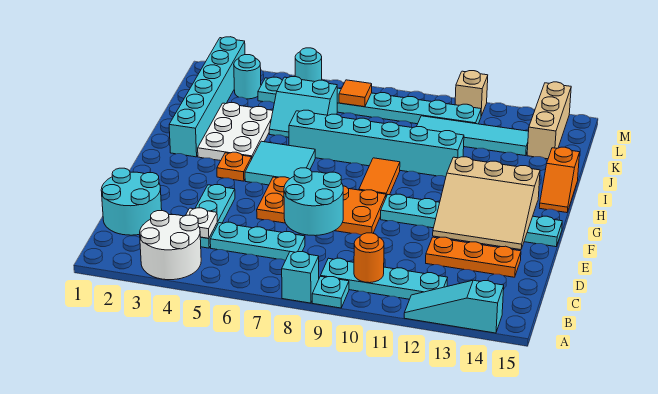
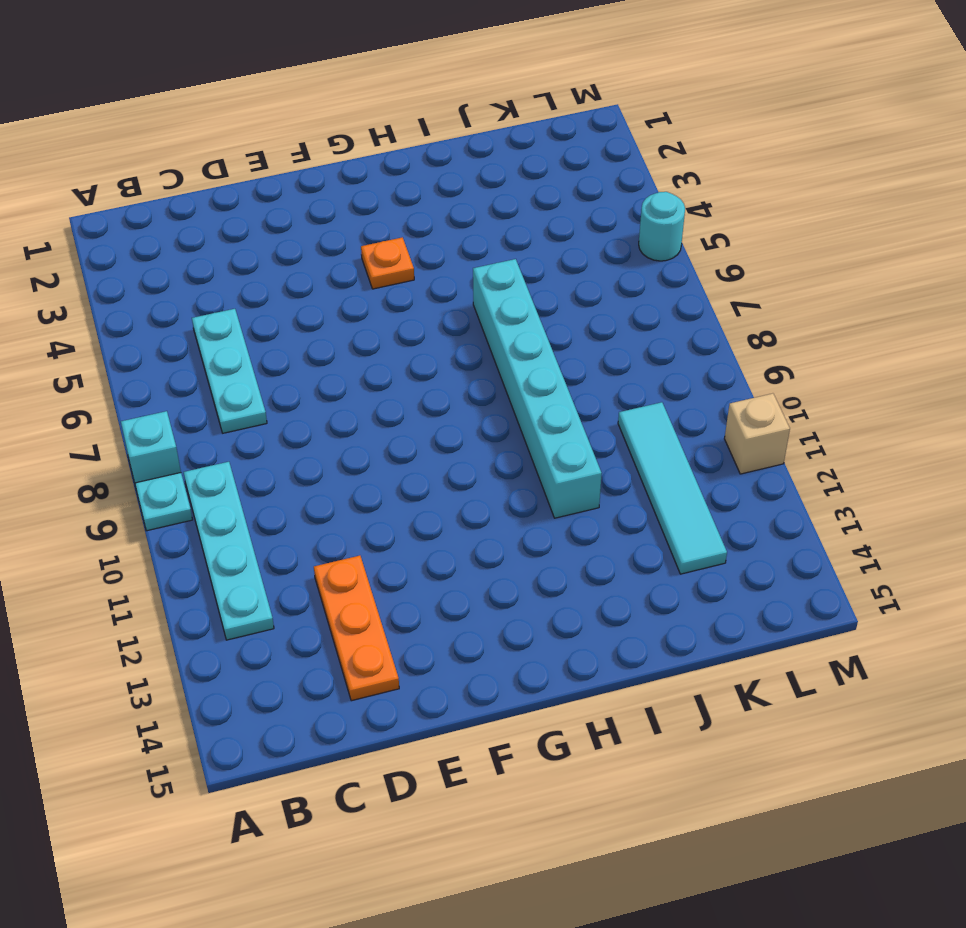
none -> white 2x2 round brick [140,211,201,280]
none -> cyan 1x3 slope [404,280,504,333]
none -> cyan 2x2 round brick [101,168,162,235]
none -> cyan 1x3 plate [196,185,235,248]

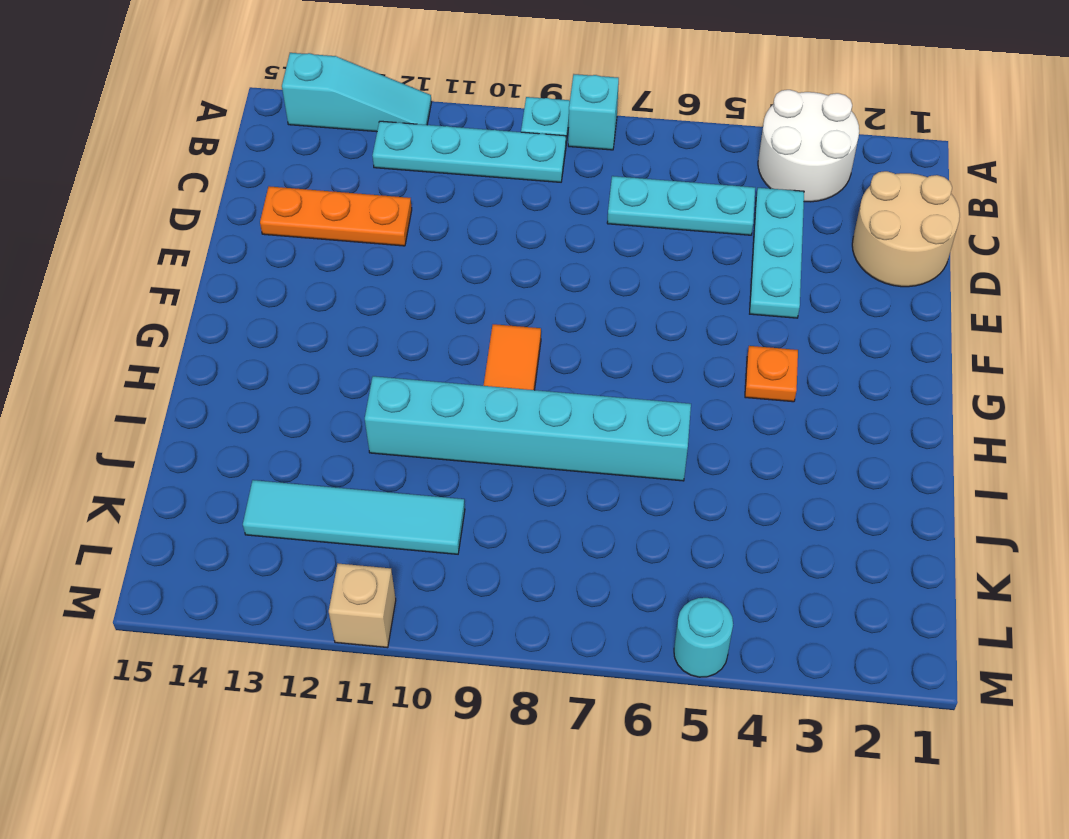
tan 2x2 round brick [852,171,960,287] -> cyan 2x2 round brick [101,168,162,235]
none -> orange 2x4 plate [257,177,386,235]
none -> cyan 1x6 plate [381,194,562,247]
none -> cyan 2x2 tile [245,141,315,185]
none -> cyan 1x6 brick [169,37,245,157]

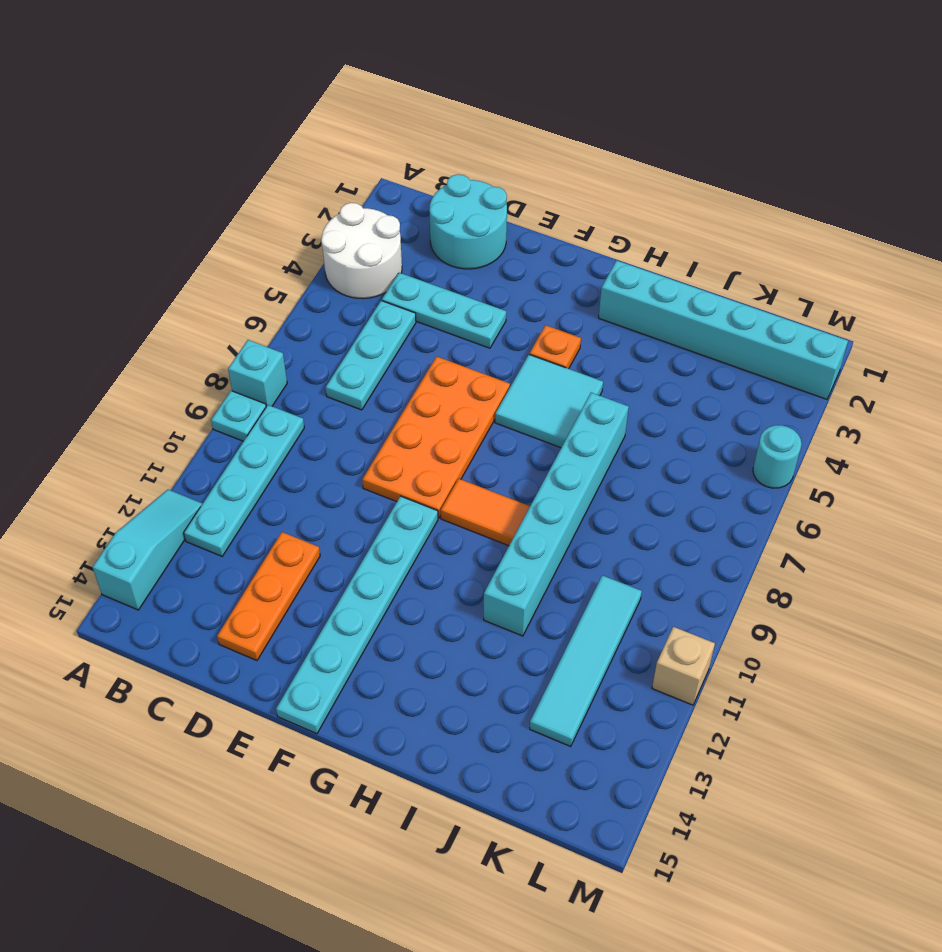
none -> white 2x3 plate [198,103,273,161]
none -> orange 1x2 slope [539,147,580,213]
none -> cyan 2x2 slope [269,77,337,137]
none -> tan 1x3 brick [527,82,571,159]

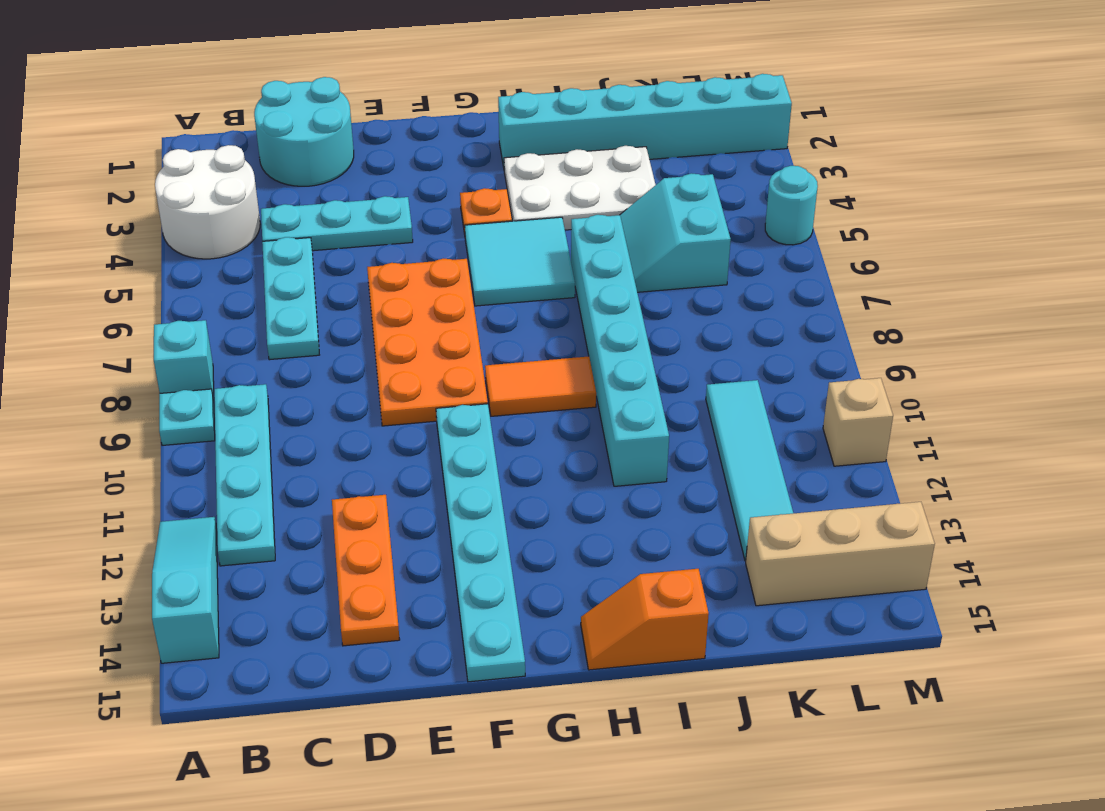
none -> cyan 1x1 round brick [234,55,261,99]
none -> cyan 1x8 plate [258,77,481,124]
none -> orange 1x1 round brick [354,233,384,283]
none -> white 1x1 plate [186,208,217,238]

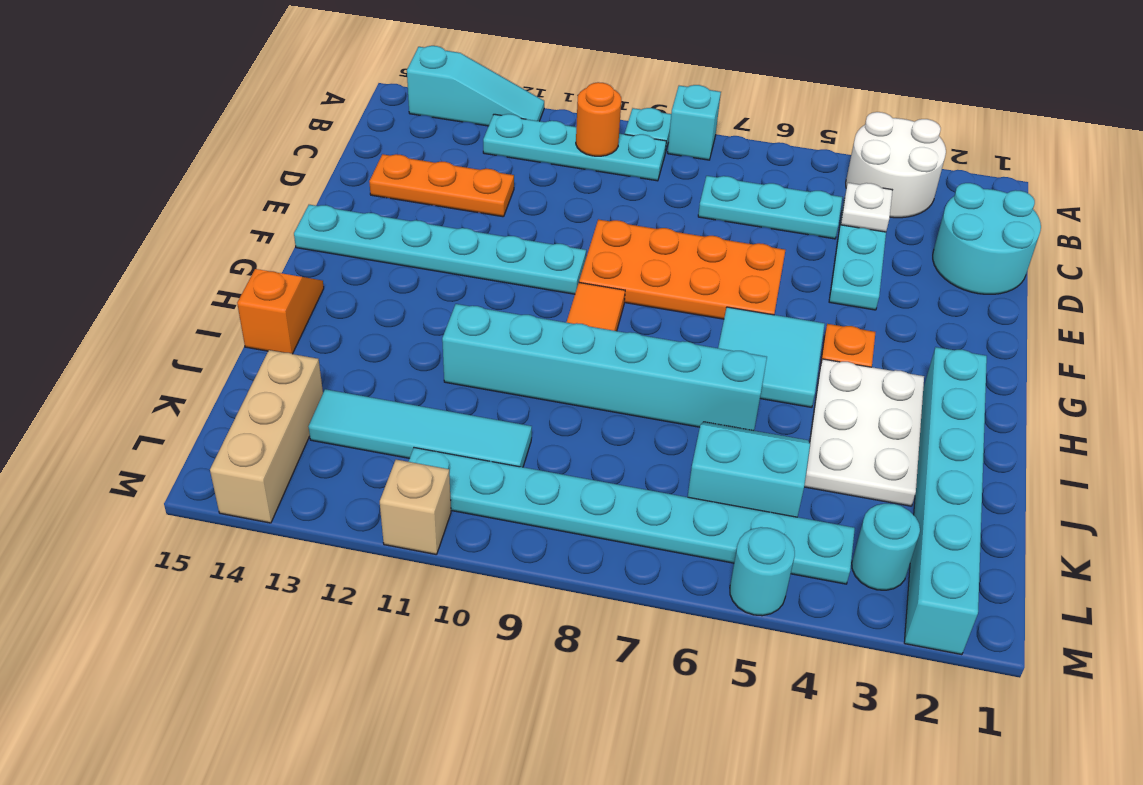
none -> cyan 2x2 round brick [284,168,343,236]
none -> tan 3x3 slope [433,157,540,250]
none -> orange 1x1 tile [339,80,372,107]

